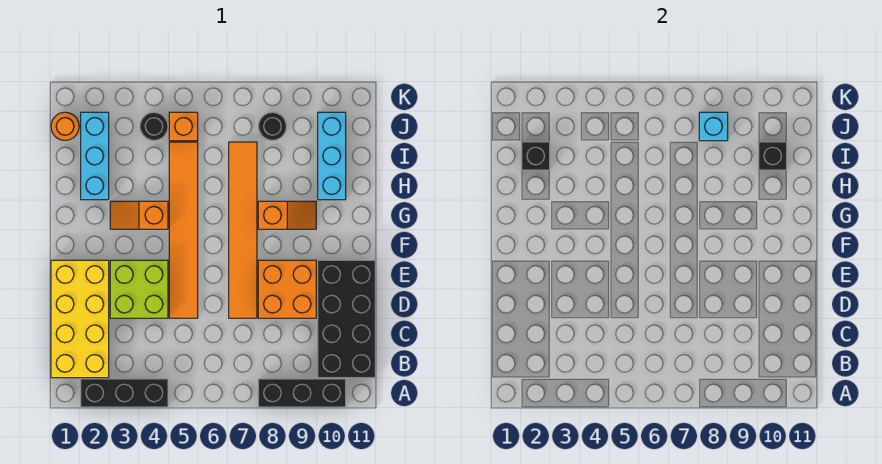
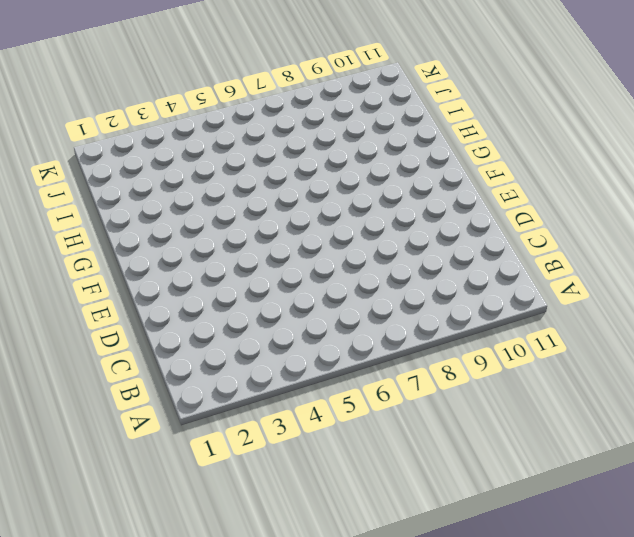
none -> black 1x3 brick [81,379,168,407]
none -> black 1x3 brick [258,379,346,407]
none -> yellow 2x4 brick [51,260,109,378]

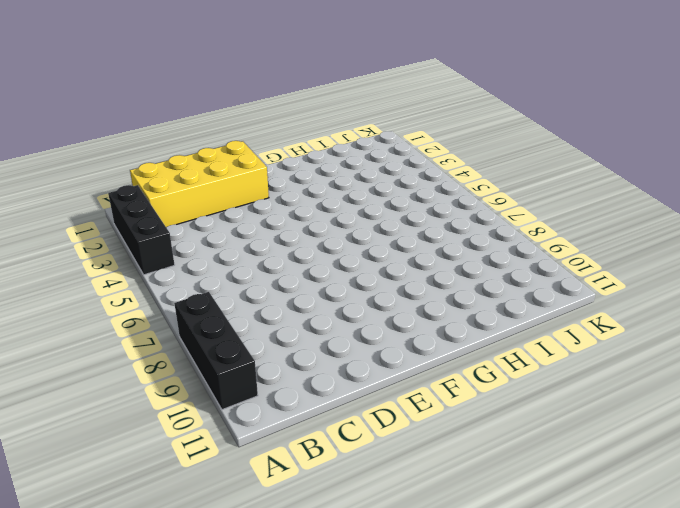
none -> black 2x4 brick [318,260,375,378]
none -> lime 2x2 brick [110,260,168,318]
none -> orange 1x6 tile [169,142,198,318]

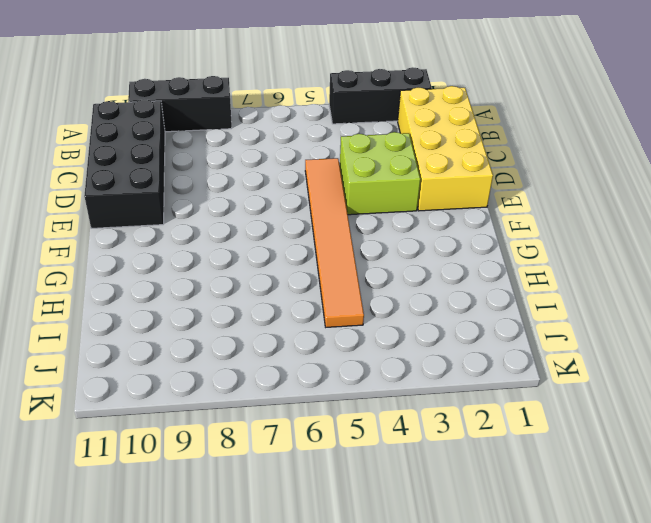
none -> orange 1x6 tile [229,142,257,318]
none -> orange 2x2 brick [258,260,316,318]
none -> orange 1x2 slope [110,201,168,229]

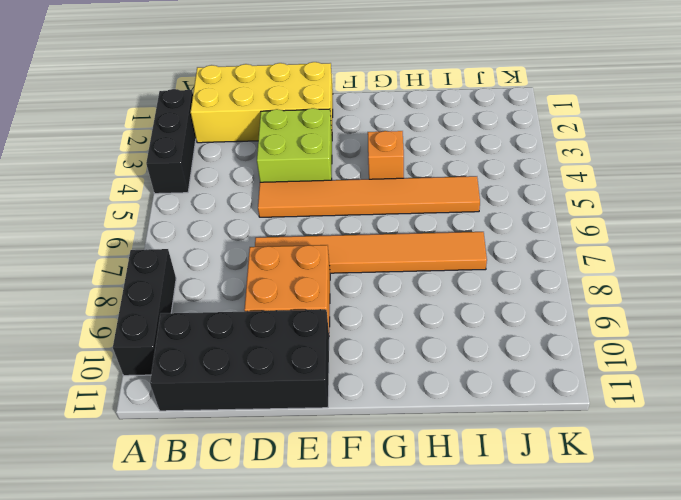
none -> orange 1x2 slope [258,201,316,229]
none -> cyan 1x3 brick [81,112,109,200]
none -> cyan 1x3 brick [318,112,346,200]

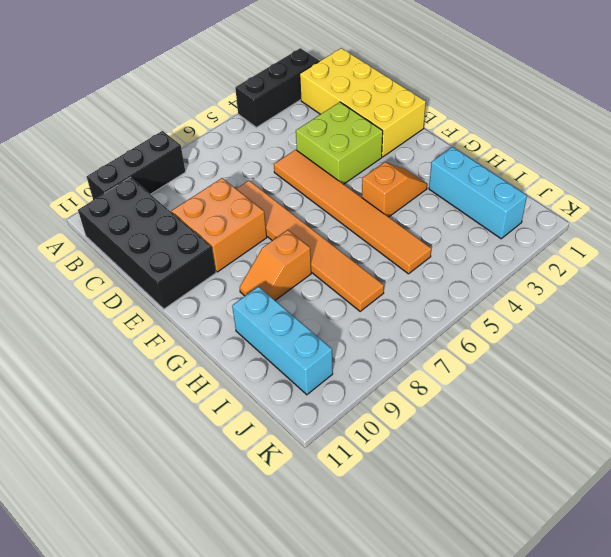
none -> orange 1x1 round brick [51,112,79,140]
none -> black 1x1 round brick [140,112,168,140]
none -> orange 1x1 brick [169,112,198,141]

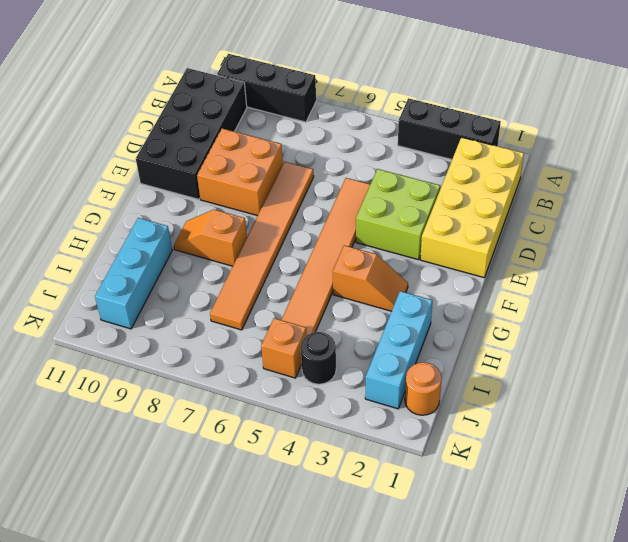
none -> black 1x1 round brick [258,112,287,140]
none -> black 1x1 brick [522,142,550,170]
none -> black 1x1 brick [759,142,787,170]

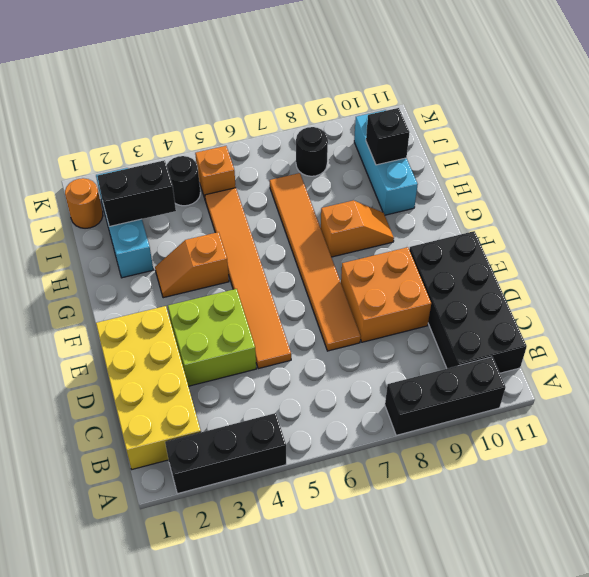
black 1x2 brick [97,160,176,227] -> black 1x1 brick [522,142,550,170]
none -> cyan 1x1 brick [699,112,728,141]

